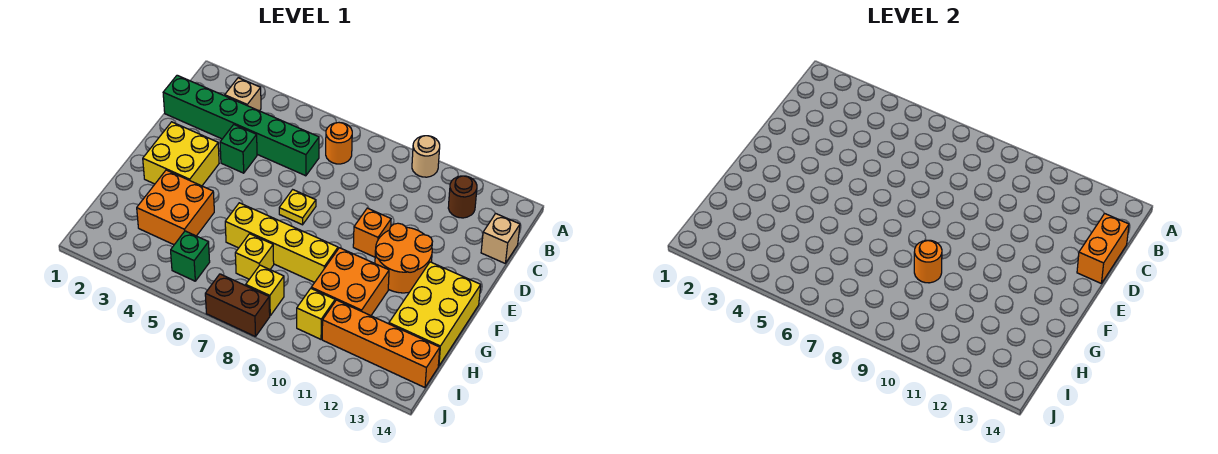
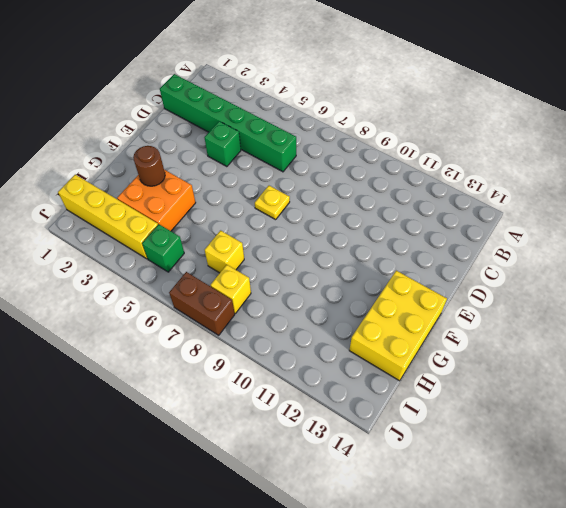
brown 1x1 round brick [133,146,165,186] -> brown 1x1 round brick moved to [448,176,477,218]
yellow 1x4 brick [58,175,158,259] -> yellow 1x4 brick moved to [225,203,338,282]
none -> tan 1x1 round brick [412,136,440,177]
none -> tan 1x1 brick [225,78,261,111]
none -> orange 1x1 round brick [326,123,352,164]

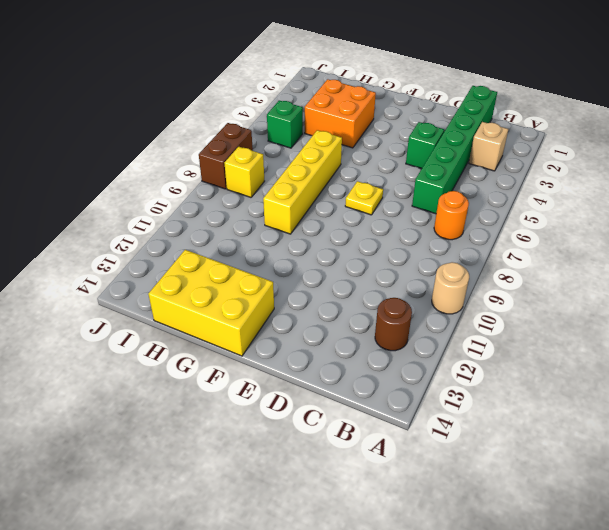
none -> tan 1x1 brick [481,214,520,263]
none -> yellow 2x2 brick [143,122,219,186]
none -> orange 1x1 brick [353,208,391,257]

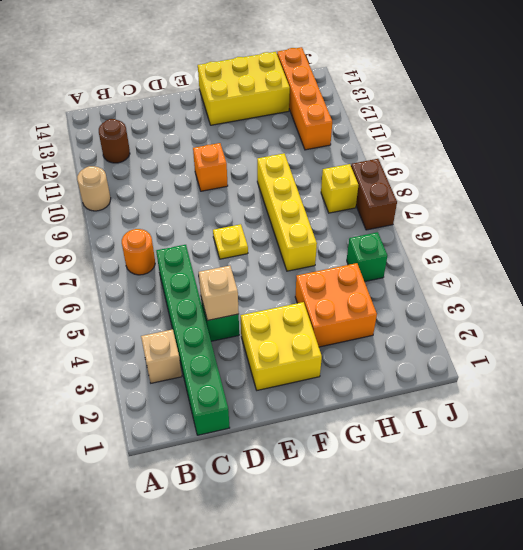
tan 1x1 brick [199,266,239,321] -> tan 1x1 brick moved to [481,214,520,263]
none -> orange 2x2 round brick [375,223,433,293]
none -> orange 2x2 brick [311,248,389,316]
none -> yellow 1x1 brick [235,234,274,279]

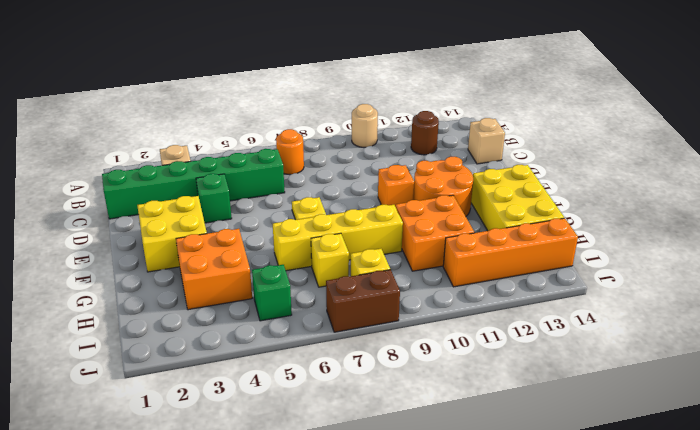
none -> yellow 1x1 brick [297,289,335,339]
none -> orange 1x2 brick [1077,214,1129,284]
none -> orange 1x1 round brick [914,240,942,283]

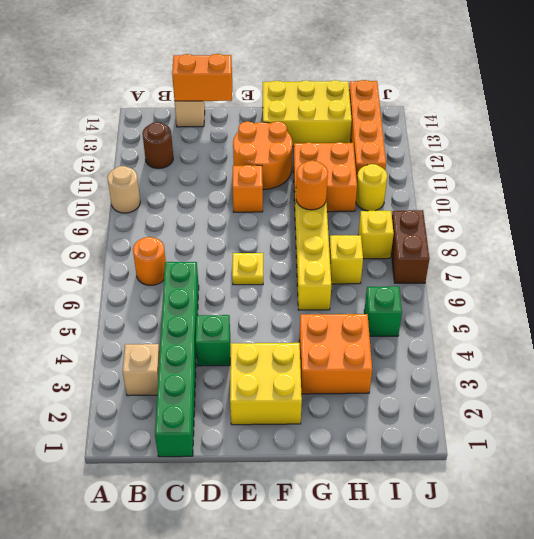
yellow 1x1 round brick [356,164,387,211] -> yellow 1x1 brick [297,289,335,339]

